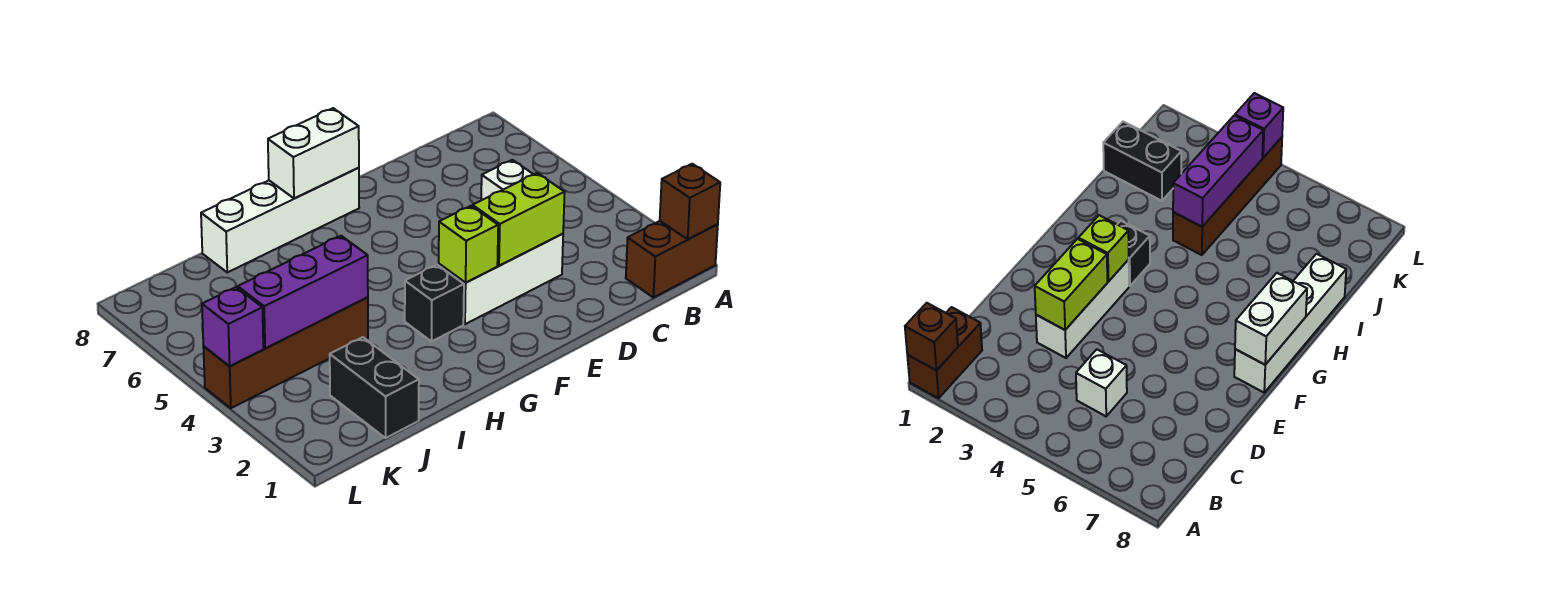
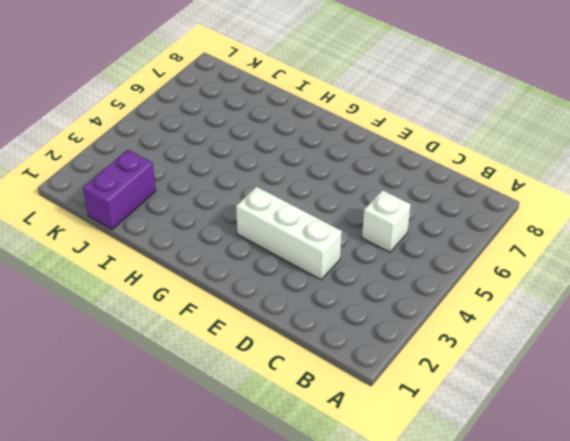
purple 1x2 brick [83,150,156,230] -> black 1x2 brick [330,337,419,438]
none -> brown 1x2 brick [626,221,718,298]
none -> white 1x4 brick [201,168,359,272]
none -> black 1x1 brick [405,265,464,341]

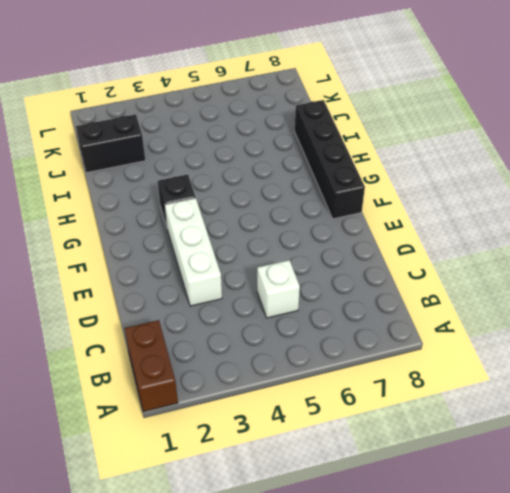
black 1x4 brick [295,100,365,219] -> white 1x4 brick [201,168,359,272]
none -> brown 1x4 brick [203,297,368,408]
none -> brown 1x1 brick [660,164,720,239]
none -> lime 1x2 brick [473,173,565,266]

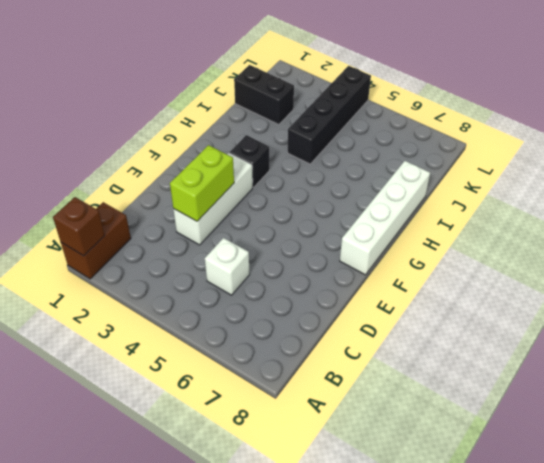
black 1x4 brick [288,66,371,164] -> brown 1x4 brick [203,297,368,408]
none -> lime 1x1 brick [439,206,498,283]
none -> white 1x2 brick [268,108,359,199]
none -> purple 1x3 brick [238,236,368,348]

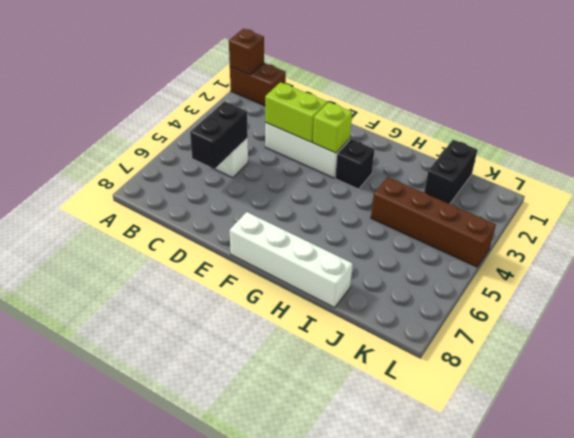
black 1x2 brick [190,102,248,169] -> none
none -> white 1x2 brick [268,108,359,199]
none -> purple 1x3 brick [238,236,368,348]
none -> purple 1x1 brick [202,287,263,366]

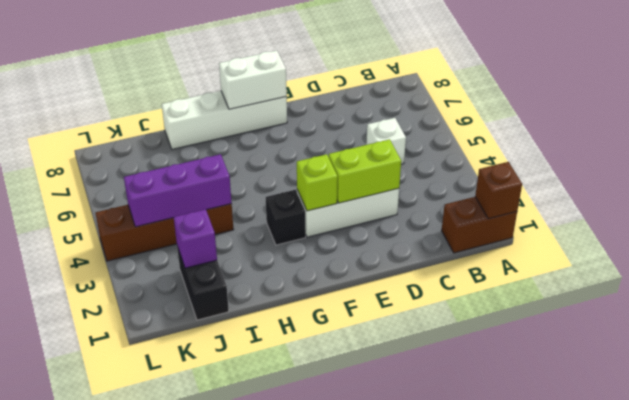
purple 1x1 brick [174,209,217,268] -> purple 1x1 brick moved to [202,287,263,366]

